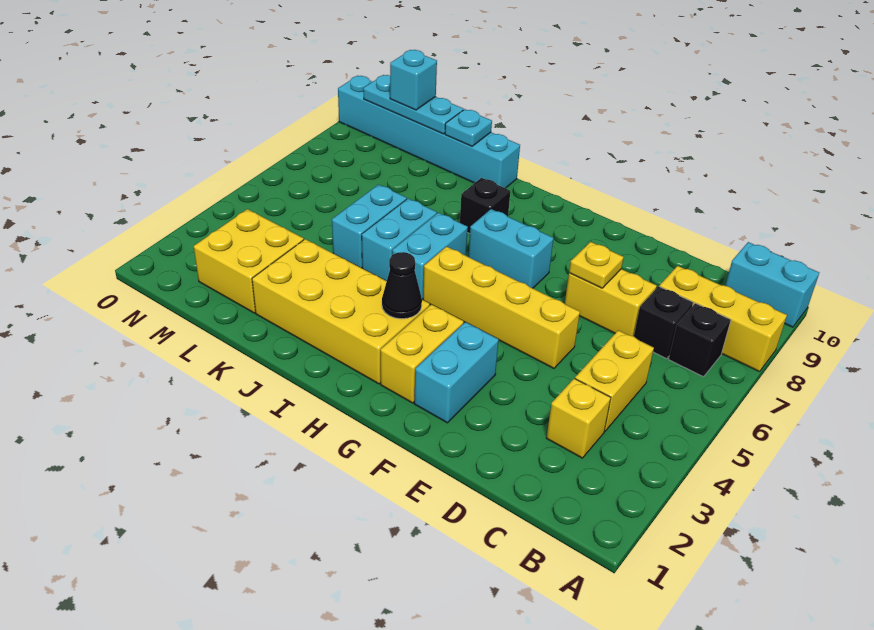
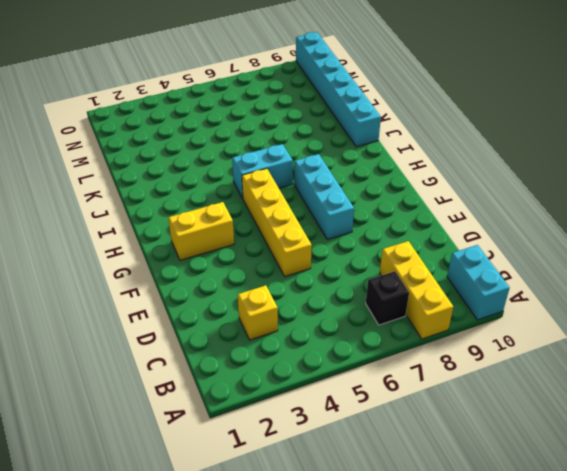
cyan 1x3 brick [294,154,354,239] -> cyan 1x2 brick [468,209,554,288]
none -> yellow 1x2 brick [575,330,654,431]
none -> black 1x1 brick [634,286,693,359]
none -> yellow 1x2 brick [565,269,657,336]

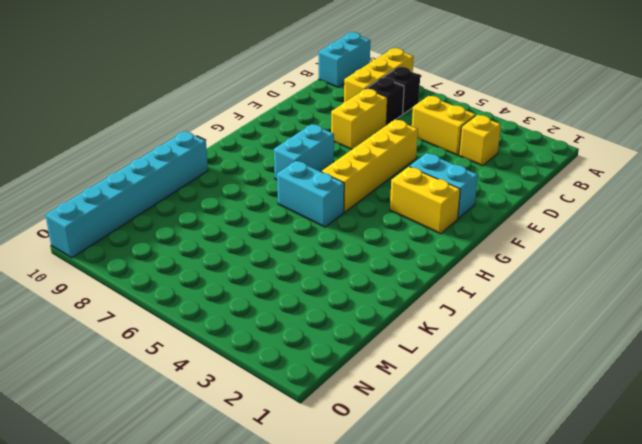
none -> yellow 2x4 brick [252,239,430,384]
none -> black 1x1 brick [460,178,510,234]
none -> cyan 1x2 brick [362,198,437,281]

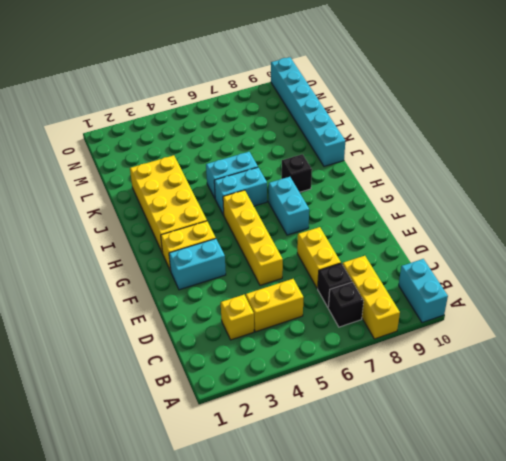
none -> cyan 1x2 brick [332,184,407,268]
none -> yellow 2x2 brick [194,209,304,313]
none -> yellow 1x1 plate [569,242,624,288]

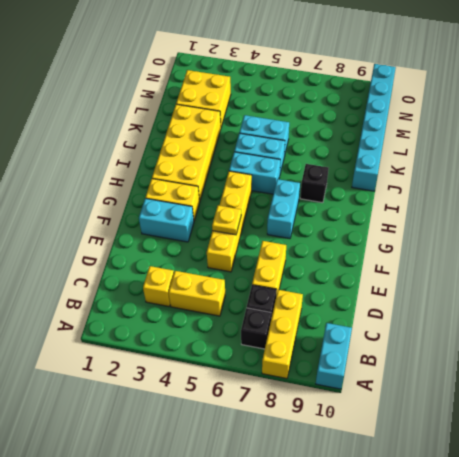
yellow 1x1 plate [212,206,241,235] -> yellow 1x1 plate moved to [569,242,624,288]
none -> black 1x1 cone [382,252,422,319]
none -> cyan 1x1 plate [445,109,492,146]
none -> cyan 1x3 plate [363,75,463,134]

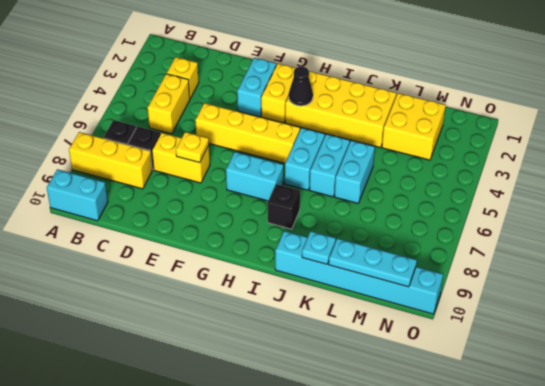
none -> cyan 1x1 brick [390,50,437,110]

